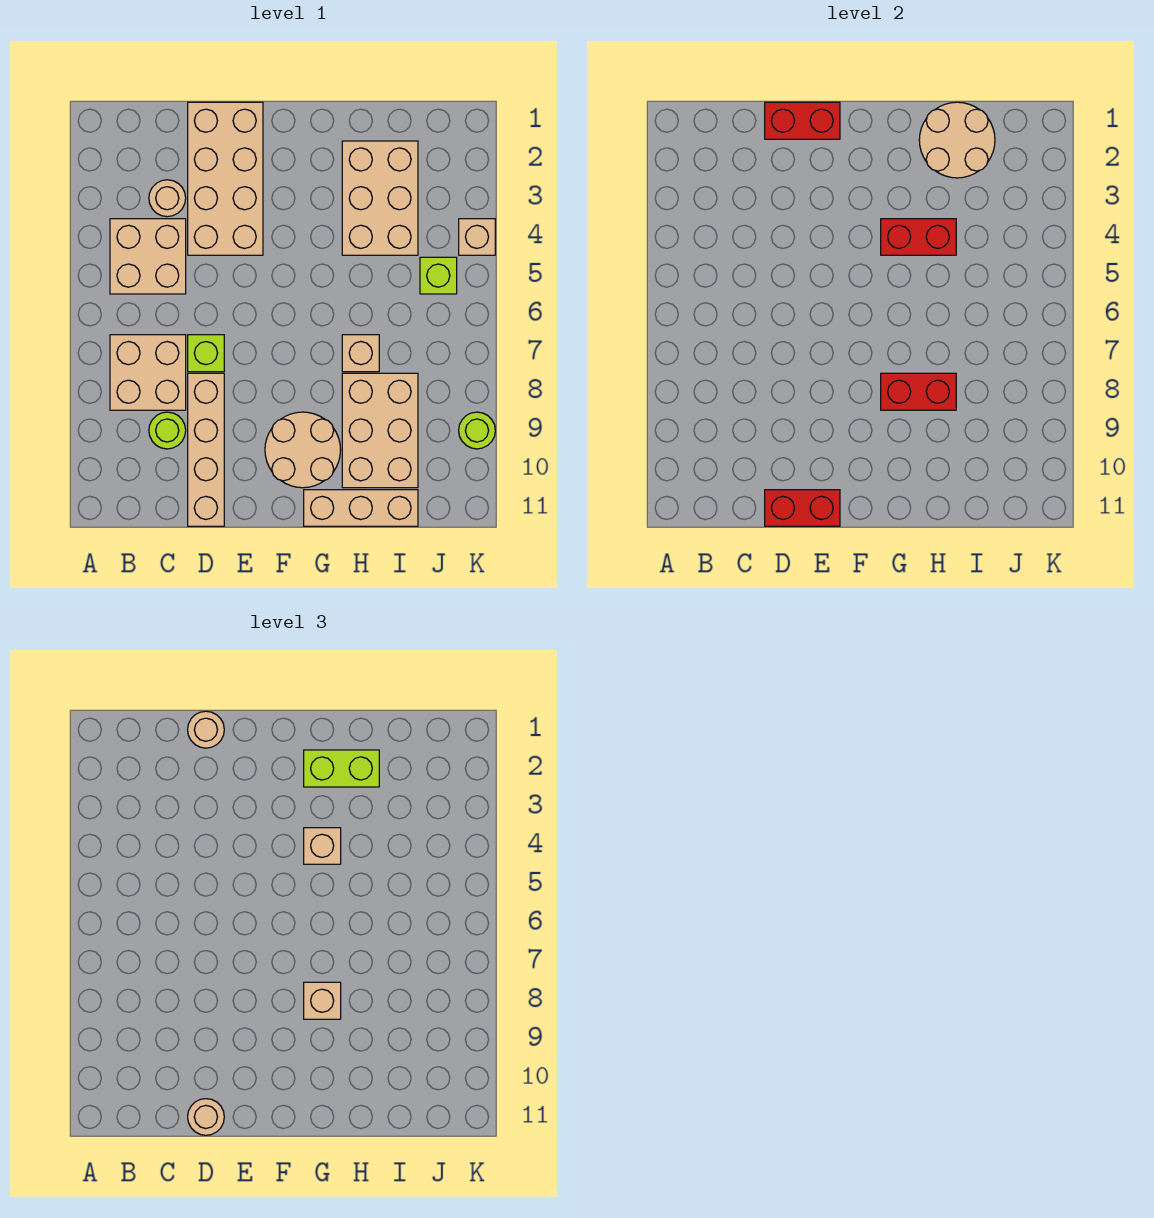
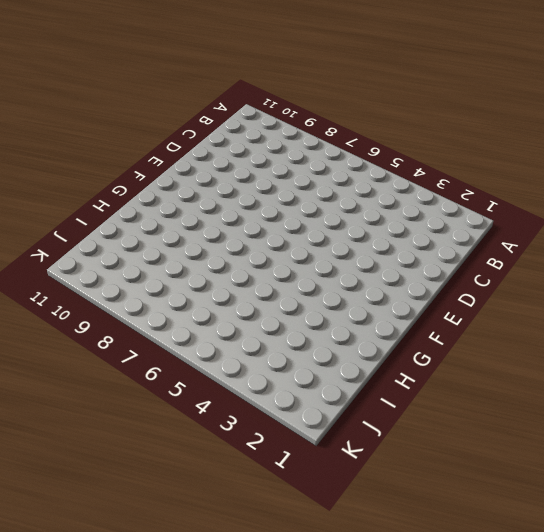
none -> tan 2x2 brick [110,219,186,294]
none -> tan 2x2 brick [110,335,186,410]
none -> tan 1x1 round brick [149,180,186,217]

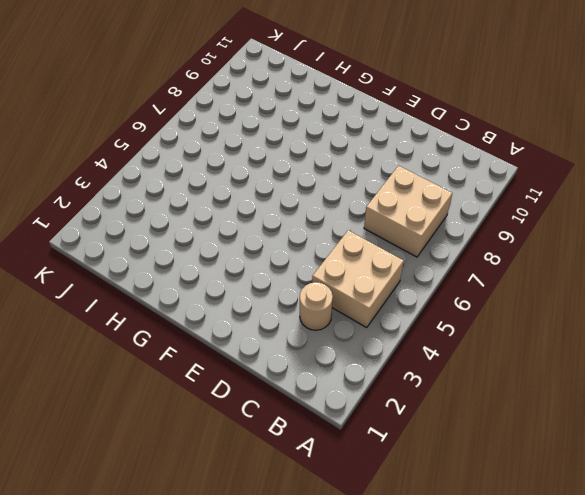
none -> lime 1x1 round brick [149,412,186,449]
none -> tan 2x4 brick [188,102,263,255]
none -> lime 1x1 brick [188,335,224,372]

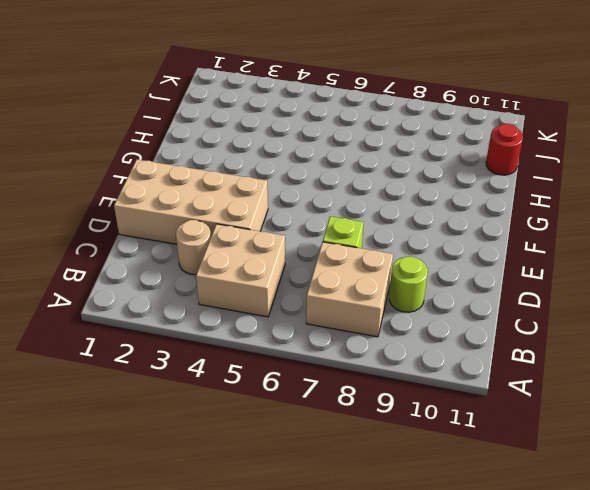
red 1x1 round brick [486,124,523,175] -> tan 1x3 brick [304,490,418,526]
none -> tan 1x4 brick [188,373,224,526]
none -> tan 2x2 round brick [265,412,341,488]
none -> tan 2x3 brick [342,141,418,255]

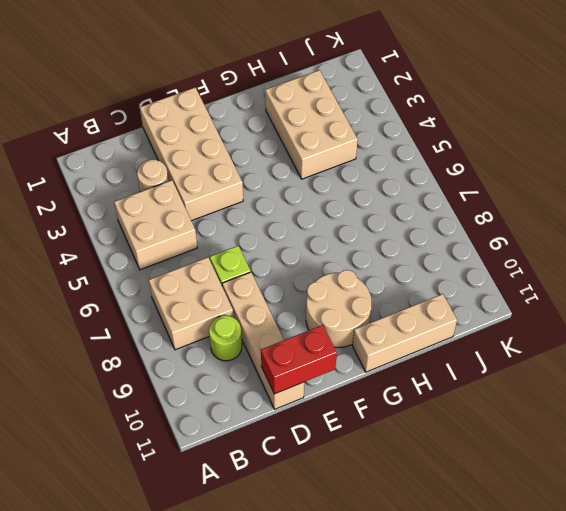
none -> tan 1x1 brick [342,335,379,372]
none -> tan 2x3 brick [342,373,418,488]
none -> lime 1x1 brick [420,257,457,294]

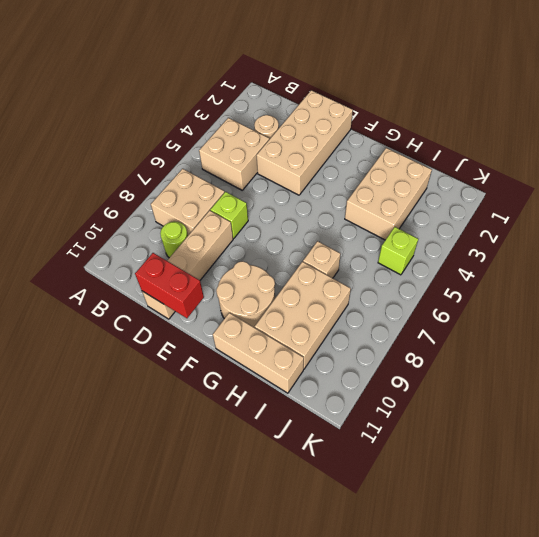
none -> tan 1x1 brick [459,219,495,255]
none -> lime 1x1 round brick [459,412,495,449]
none -> red 1x2 brick [765,102,840,139]

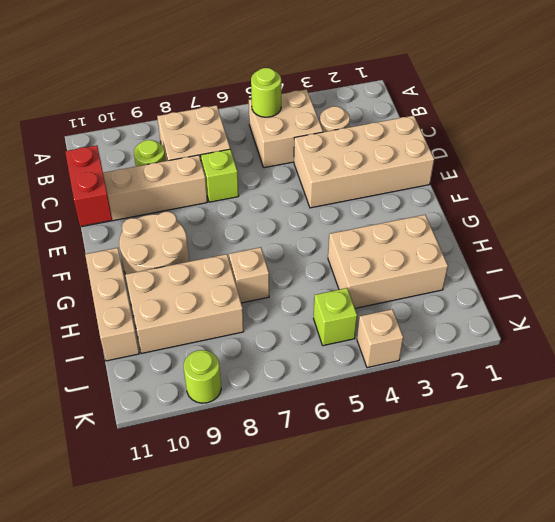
lime 1x1 round brick [251,68,281,117] -> none
none -> red 1x2 brick [765,102,840,139]
none -> red 1x2 brick [881,219,956,255]
none -> red 1x2 brick [881,373,956,410]

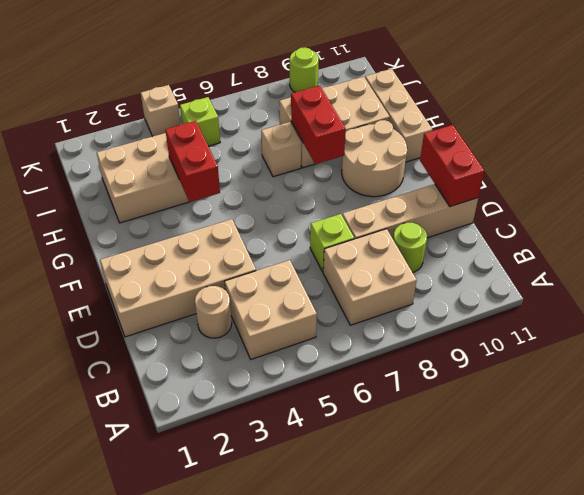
none -> red 1x2 brick [765,102,840,139]
none -> tan 2x2 round brick [919,102,995,178]
none -> tan 1x1 round brick [188,711,224,748]

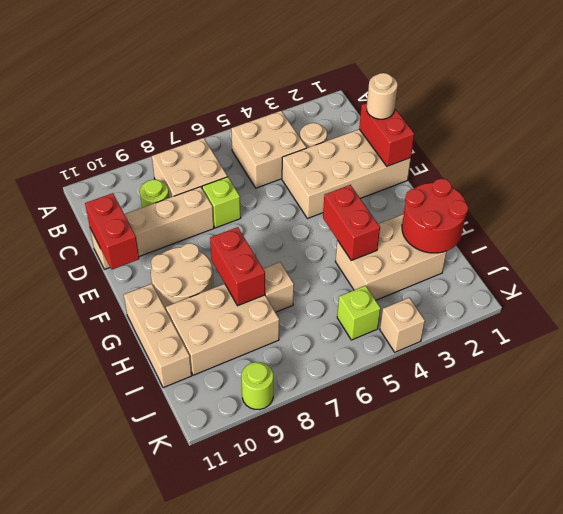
red 2x2 round brick [402,179,468,253] -> tan 2x2 round brick [919,102,995,178]
none -> tan 1x1 round brick [188,1099,224,1135]
none -> lime 1x2 brick [304,750,379,787]
none -> tan 1x1 brick [304,828,341,864]

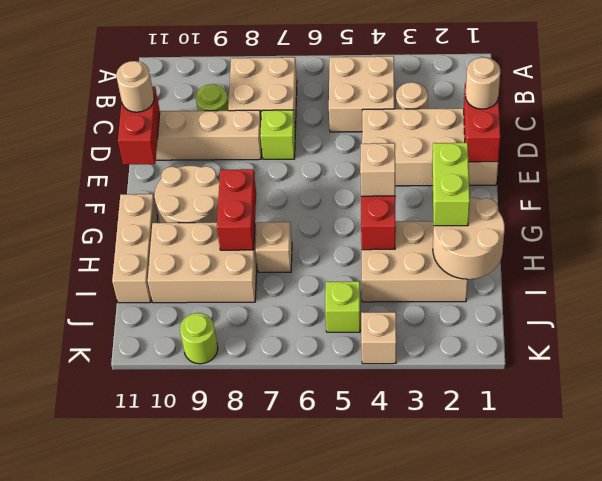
none -> tan 1x1 brick [304,982,341,1019]

